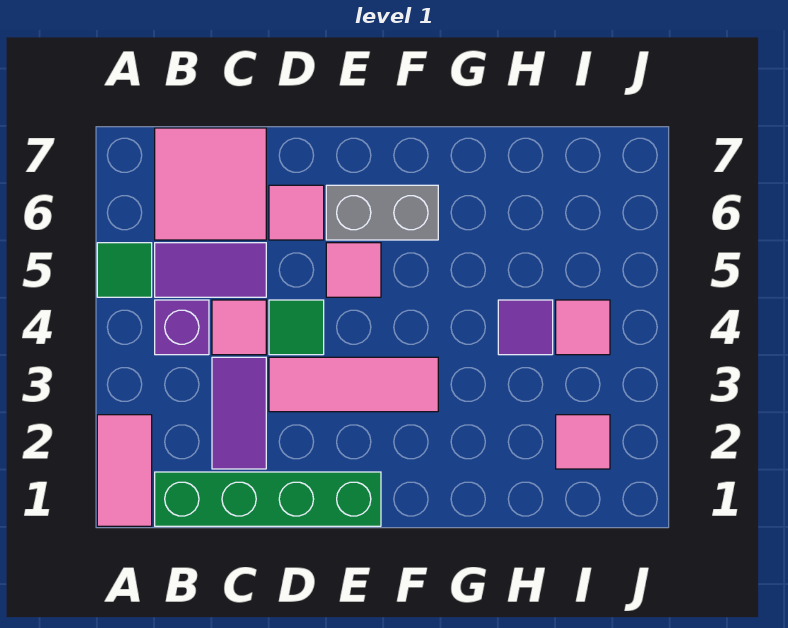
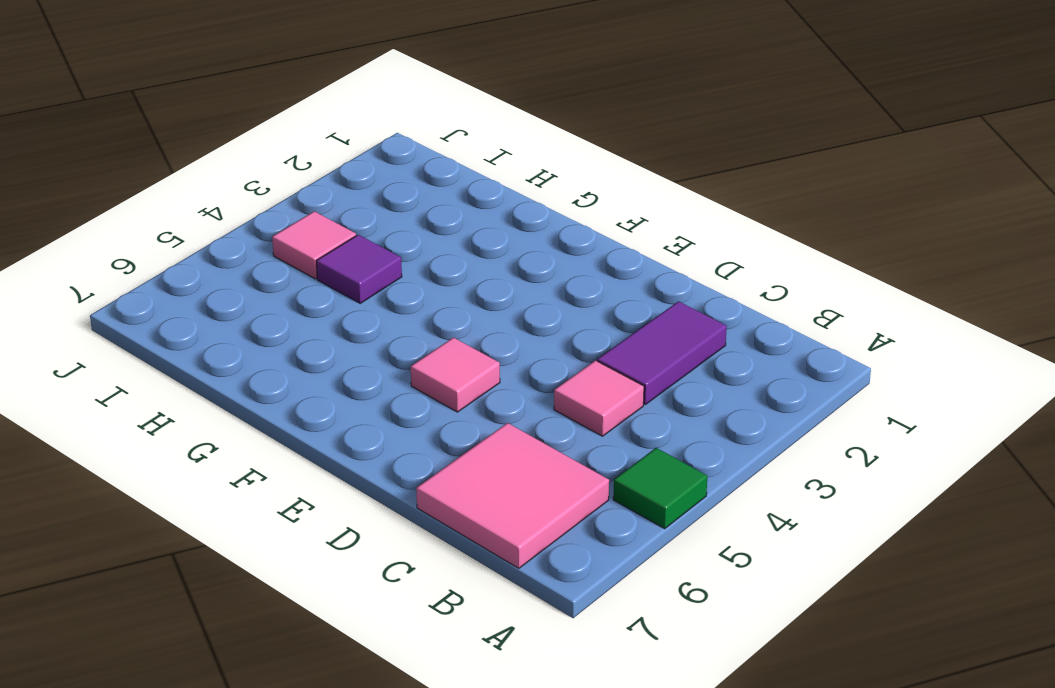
none -> pink 1x2 tile [97,415,152,526]
none -> green 1x4 brick [155,472,381,526]
none -> purple 1x1 brick [155,300,209,355]

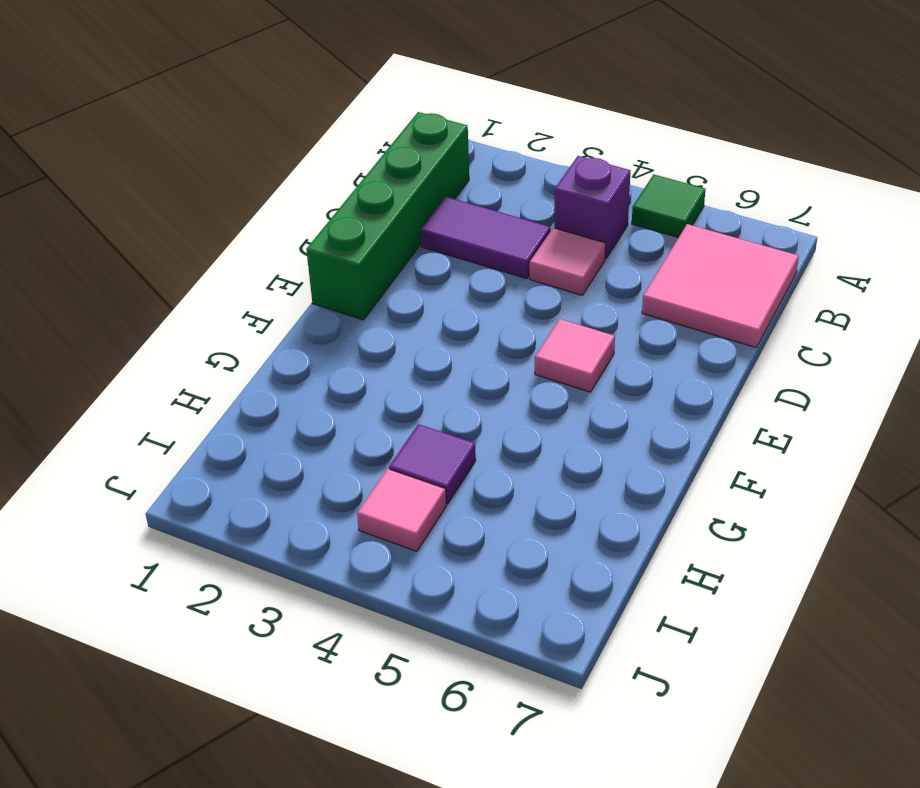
none -> pink 1x2 tile [97,415,152,526]
none -> purple 1x2 tile [155,243,266,297]
none -> pink 1x3 tile [269,357,438,412]

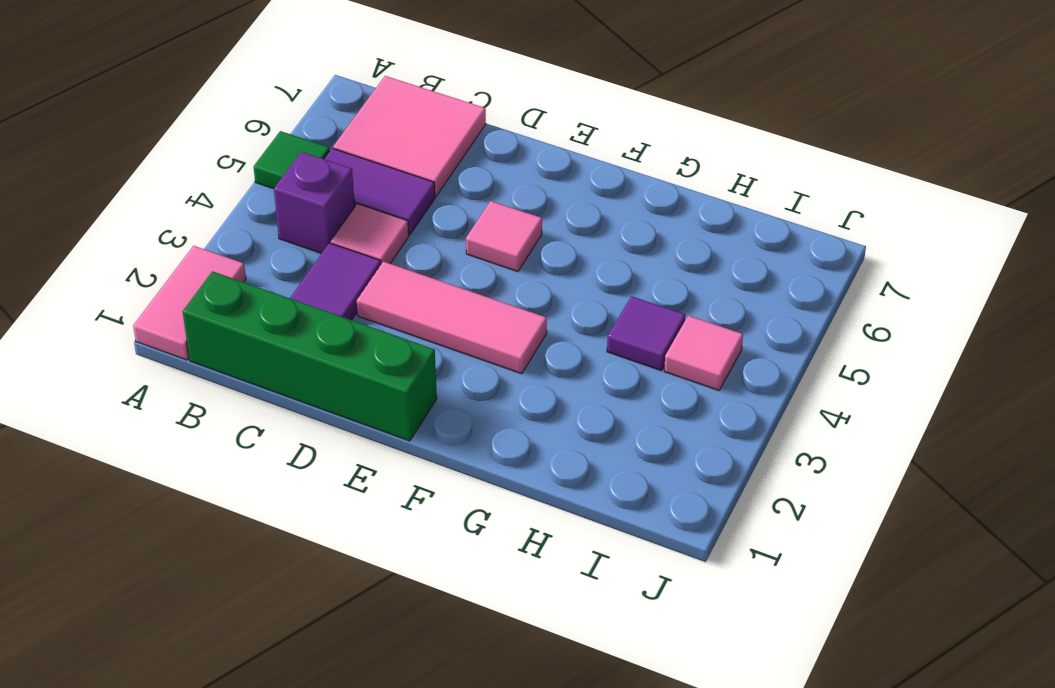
none -> green 1x1 tile [269,300,324,355]
none -> pink 1x1 tile [269,185,324,240]
none -> grey 1x2 brick [326,185,438,240]

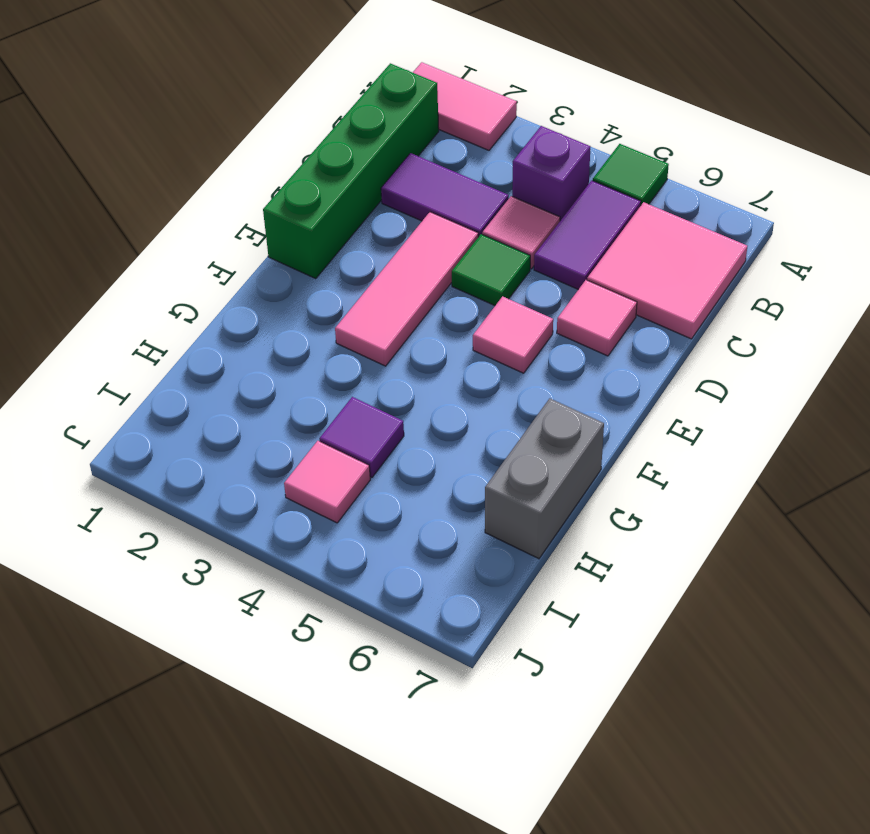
grey 1x2 brick [485,398,604,559] -> grey 1x2 brick moved to [326,185,438,240]
none -> pink 1x1 tile [556,415,610,469]

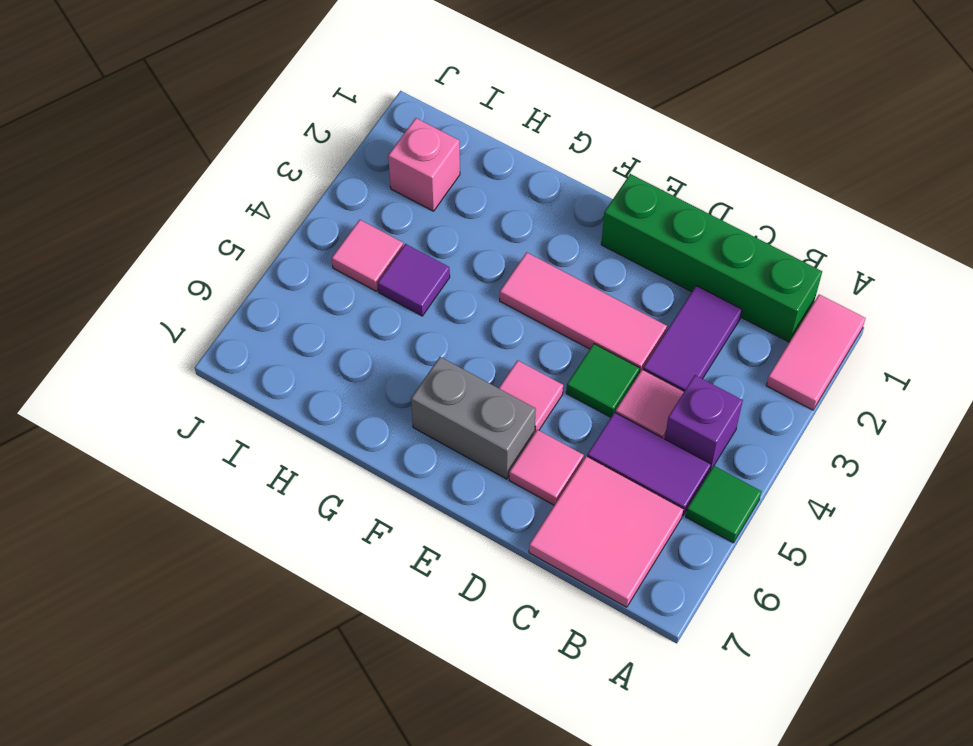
pink 1x1 brick [388,118,460,211] -> pink 1x1 tile [556,415,610,469]

